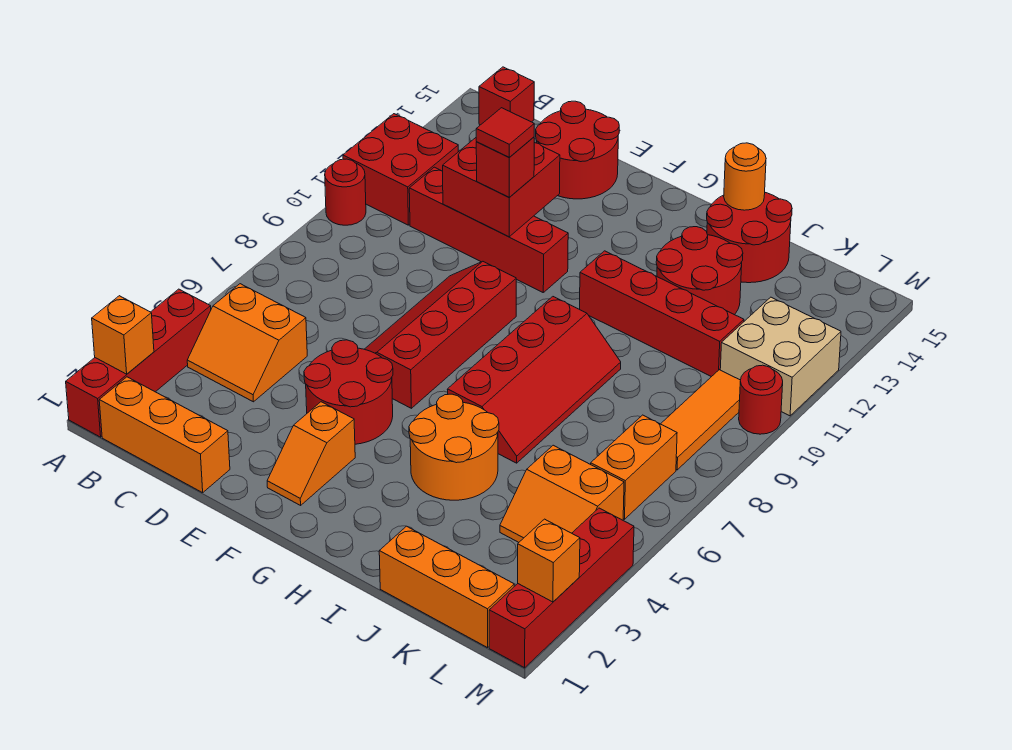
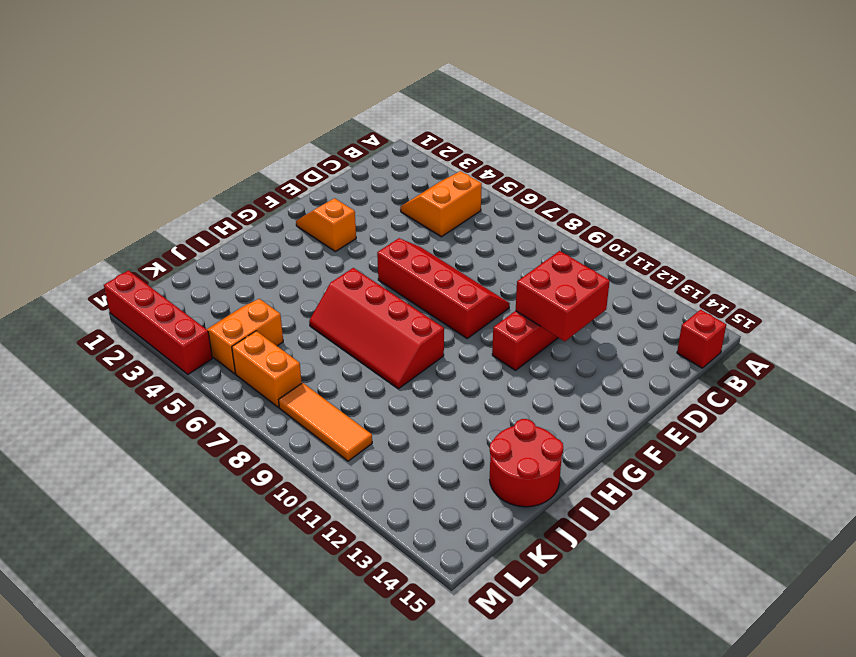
none -> red 1x4 brick [66,289,211,437]
none -> red 1x1 round brick [325,159,366,225]
none -> red 2x2 brick [343,114,458,225]

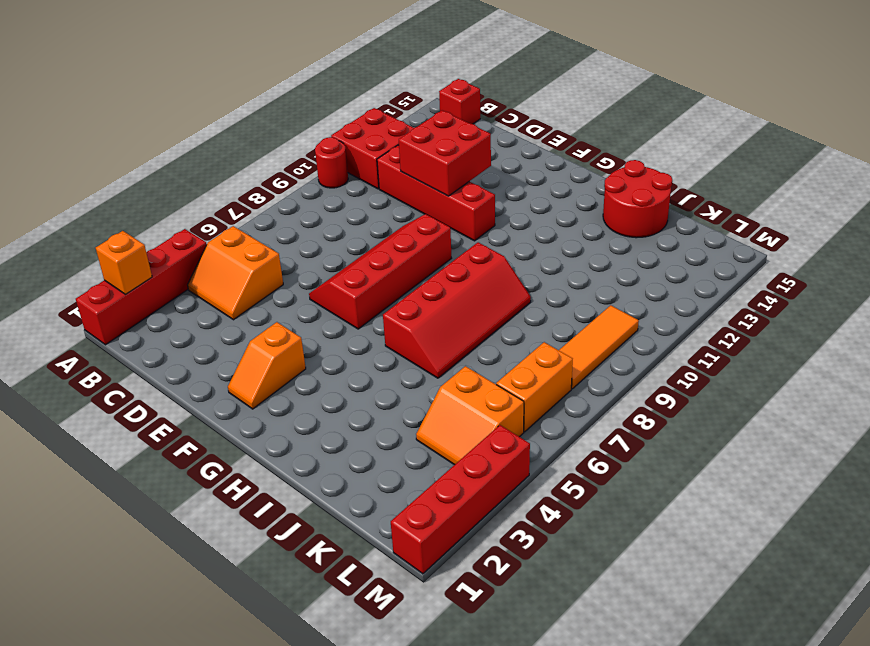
none -> orange 1x3 brick [99,377,230,493]
none -> red 2x2 round brick [536,101,619,199]
none -> red 2x2 round brick [304,340,393,444]

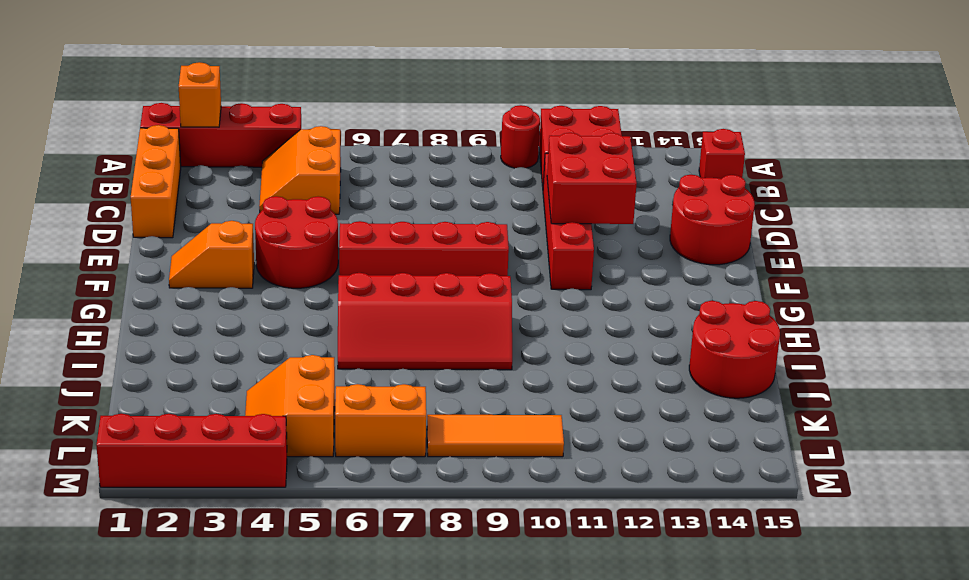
none -> orange 2x2 round brick [409,394,499,500]
none -> red 1x4 brick [580,251,744,377]
none -> red 2x2 round brick [656,227,743,315]

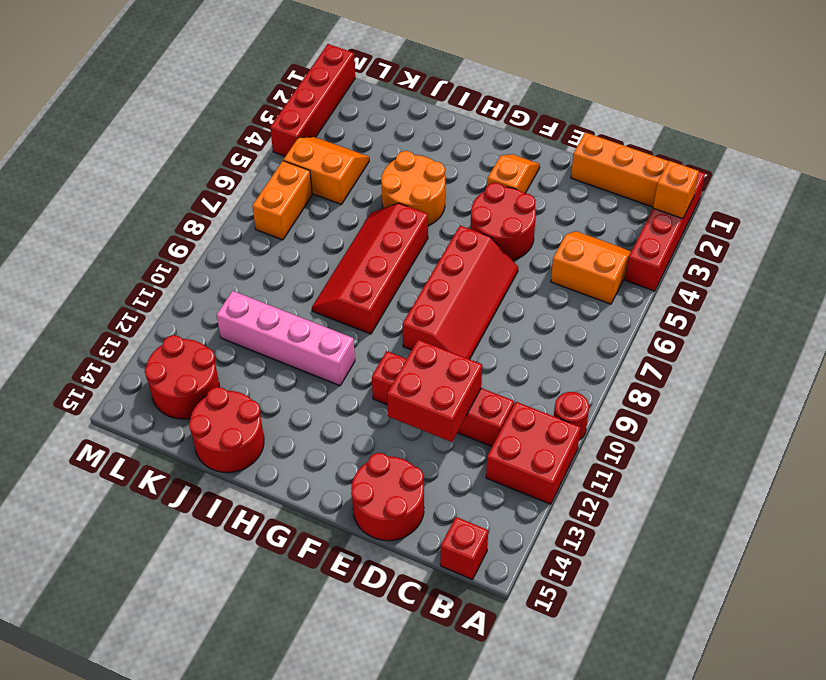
pink 1x4 brick [217,291,355,386] -> red 1x4 brick [580,251,744,377]
red 2x2 round brick [145,335,219,419] -> red 2x2 round brick moved to [656,227,743,315]
none -> orange 1x3 brick [379,526,514,648]
none -> orange 1x3 tile [661,370,741,470]
none -> tan 2x2 brick [720,297,841,416]

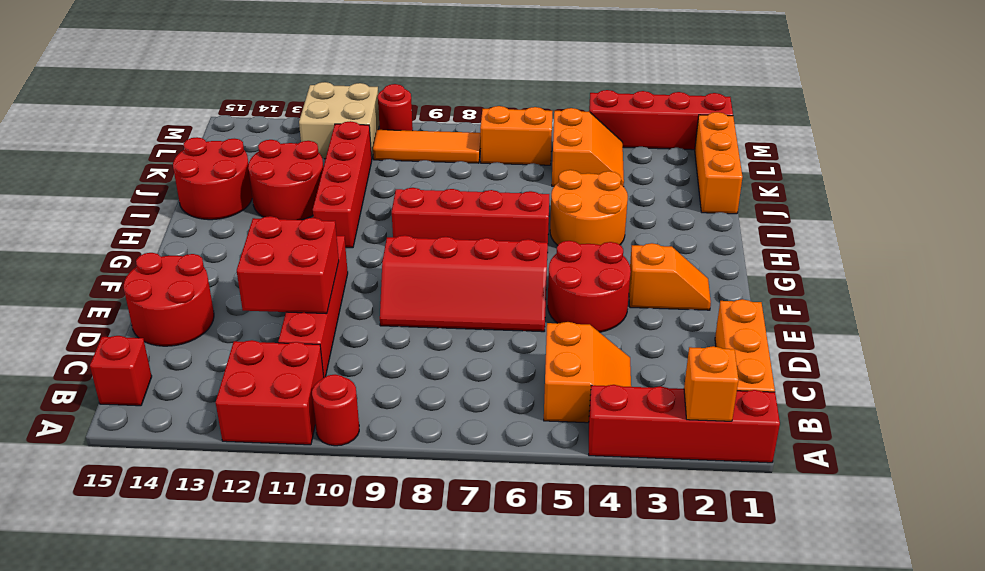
none -> orange 1x1 round brick [724,143,766,210]
none -> orange 1x1 brick [518,519,580,602]
none -> red 1x1 brick [476,137,534,197]

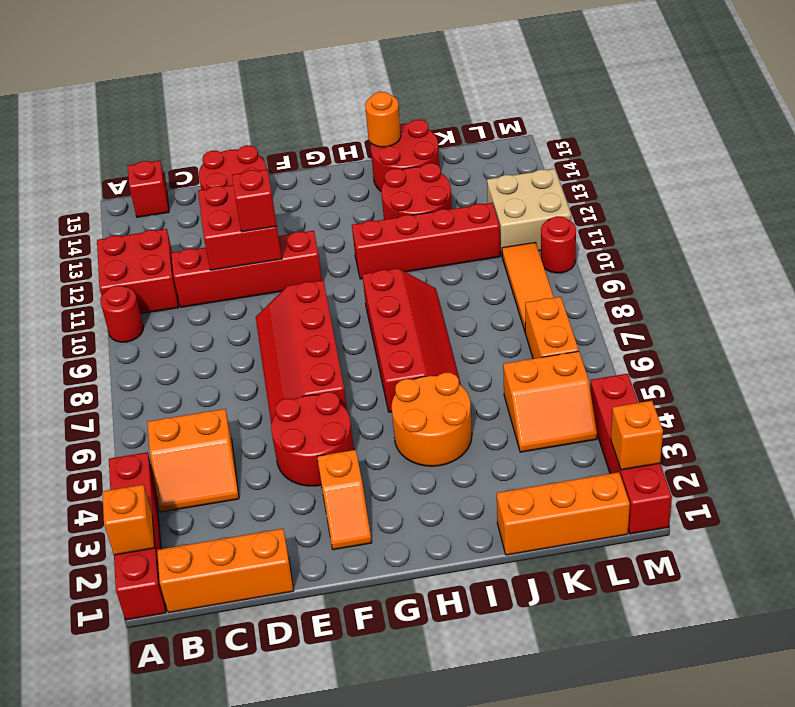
none -> red 1x1 tile [476,108,534,157]

